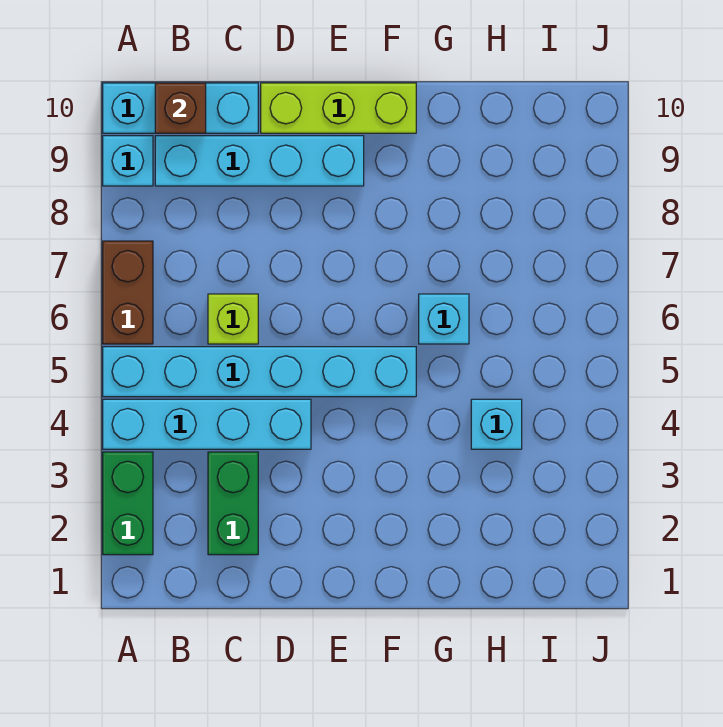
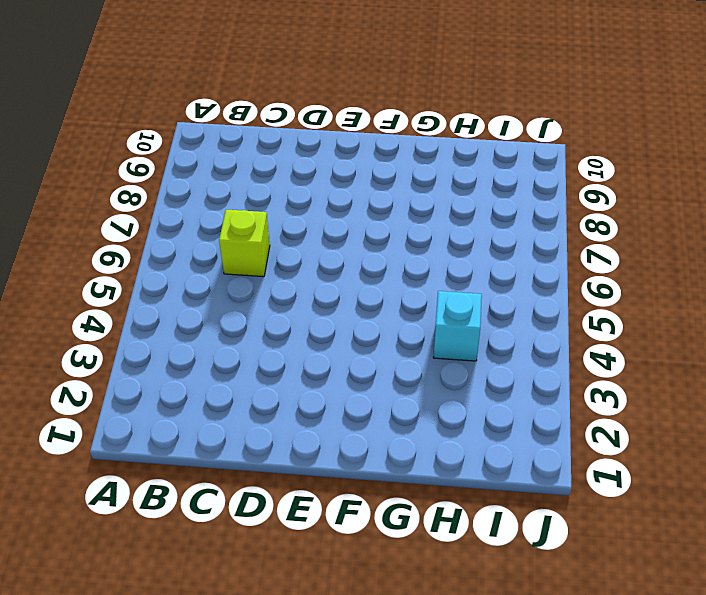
none -> green 1x2 brick [103,452,153,555]
none -> cyan 1x4 brick [103,399,311,449]
none -> cyan 1x6 brick [103,347,416,397]

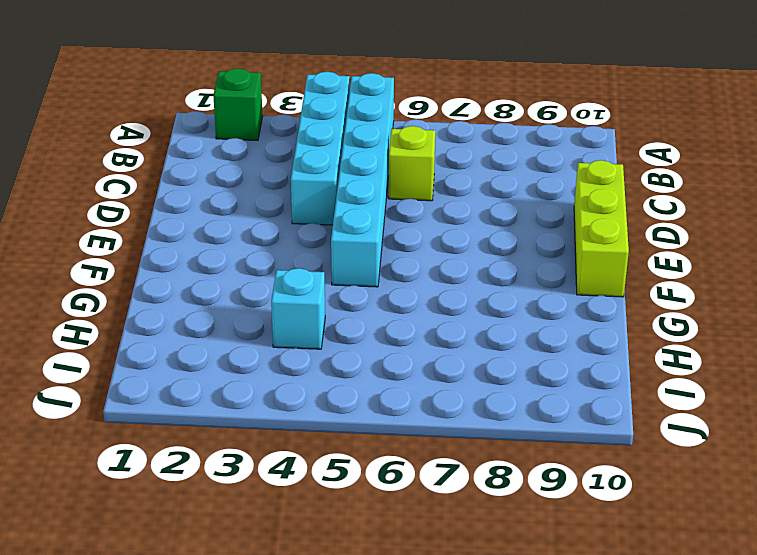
green 1x1 brick [213,68,263,140] -> green 1x2 brick [103,452,153,555]
none -> brown 1x2 brick [103,241,153,344]
none -> cyan 1x1 brick [103,136,153,186]
none -> cyan 1x3 brick [103,83,258,133]

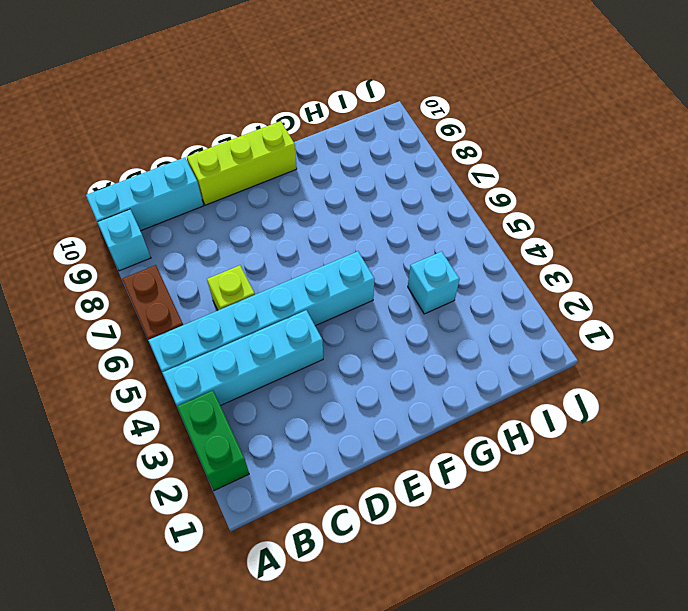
none -> cyan 1x4 brick [155,136,364,186]
none -> green 1x2 brick [208,452,258,555]
none -> cyan 1x1 brick [419,294,469,344]

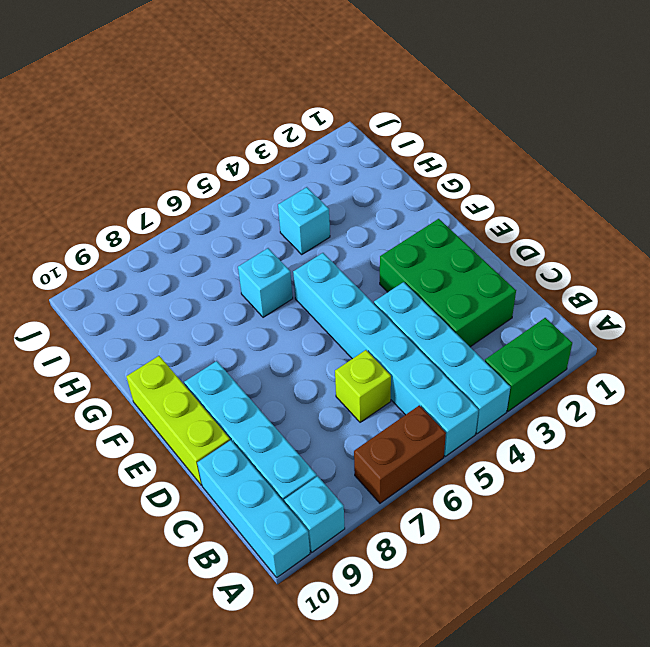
green 2x3 brick [380,219,516,347] -> green 1x2 brick [208,452,258,555]
none -> brown 1x1 brick [155,83,206,133]

